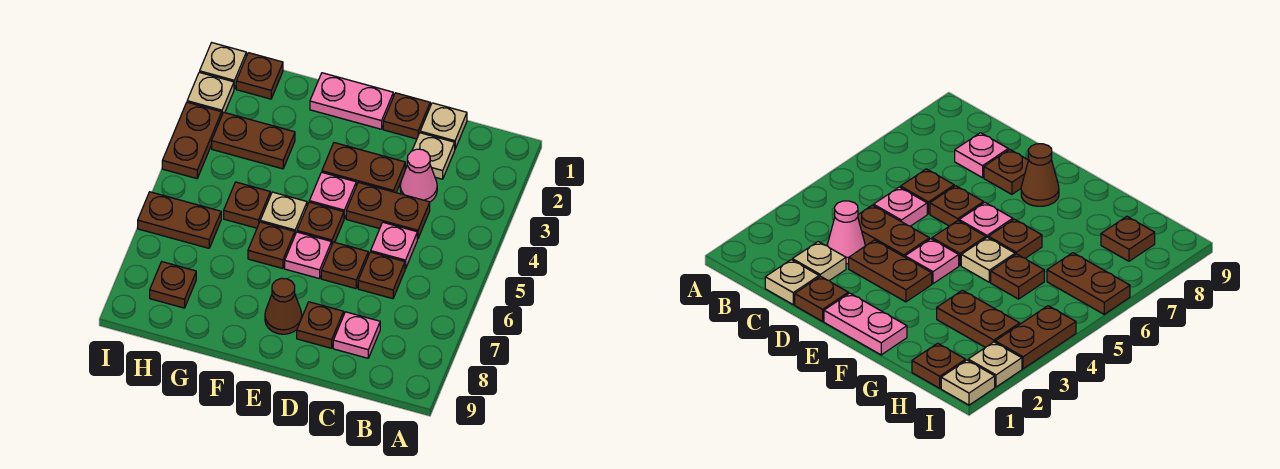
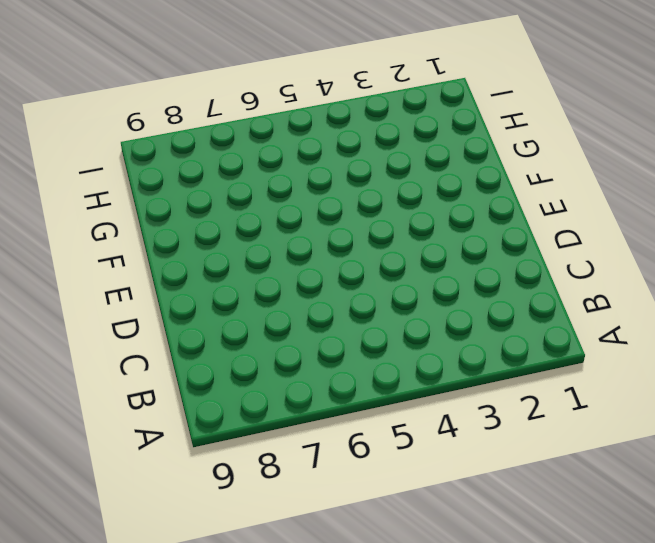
none -> tan 1x1 plate [420,103,467,148]
none -> tan 1x1 plate [412,133,455,179]
none -> pink 1x1 cone [400,149,437,202]

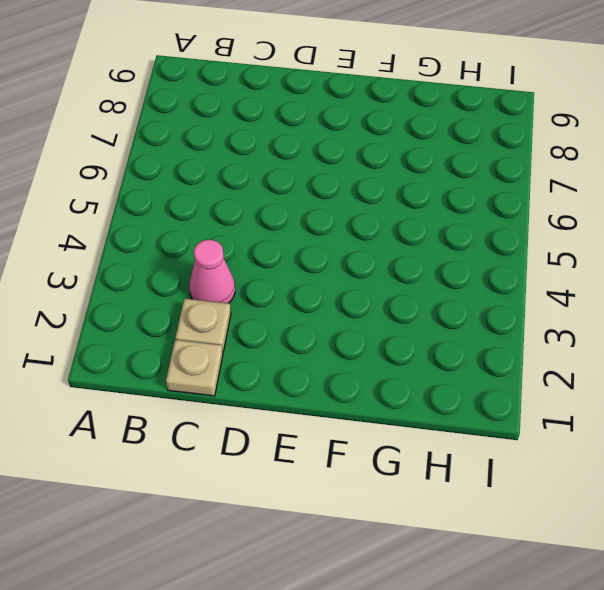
none -> brown 1x2 plate [346,182,430,239]
none -> pink 1x1 plate [371,222,417,269]
none -> brown 1x1 plate [358,252,405,299]

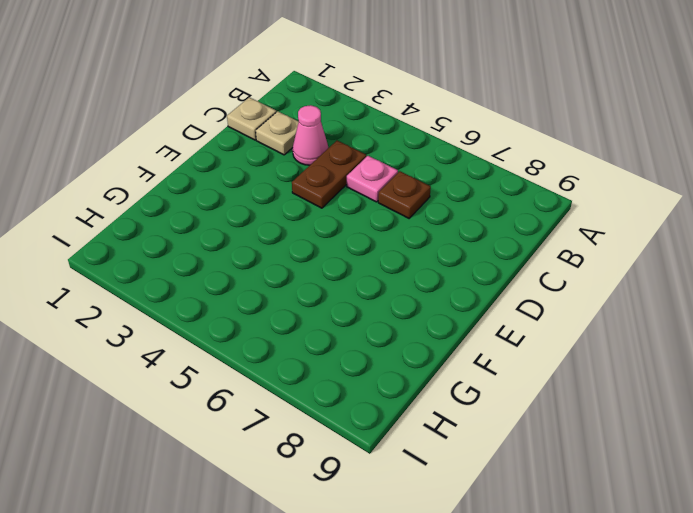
none -> pink 1x1 plate [333,312,380,358]
none -> brown 1x1 plate [383,93,430,139]
none -> brown 1x2 plate [322,143,405,193]

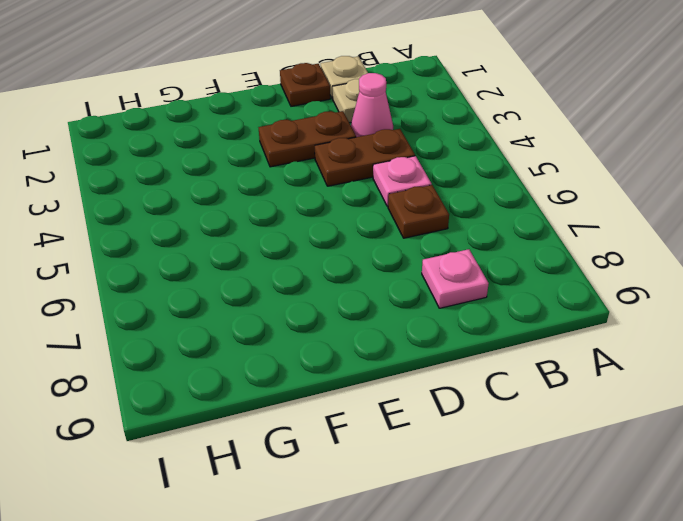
none -> brown 1x1 plate [321,242,368,289]
none -> brown 1x1 plate [297,302,344,348]
none -> pink 1x2 plate [310,73,393,129]

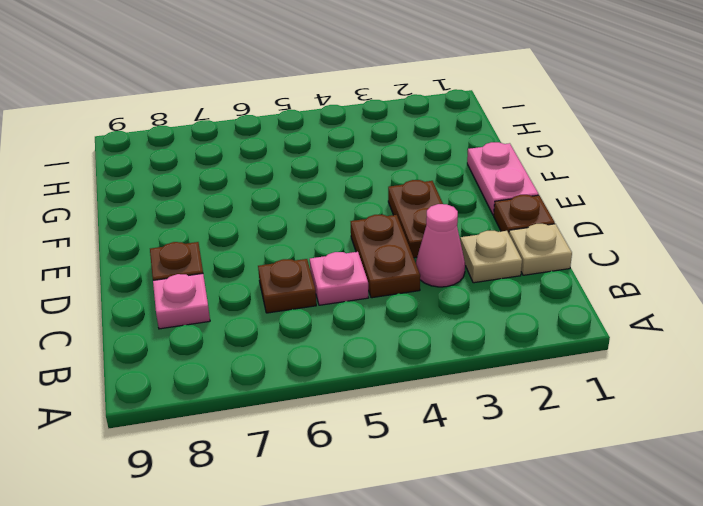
none -> brown 1x1 plate [321,242,368,289]
none -> pink 1x1 plate [309,172,356,219]
none -> brown 1x1 plate [297,202,344,244]

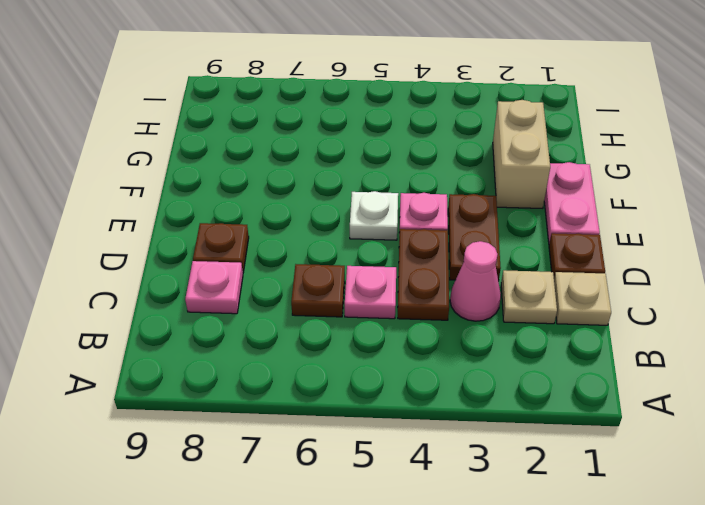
white 1x1 plate [350,191,398,240] -> brown 1x1 plate [297,202,344,244]
tan 1x2 brick [493,100,550,208] -> none
none -> brown 1x1 plate [321,242,368,289]
none -> pink 1x1 plate [285,232,332,279]
none -> brown 1x1 cone [265,278,302,334]

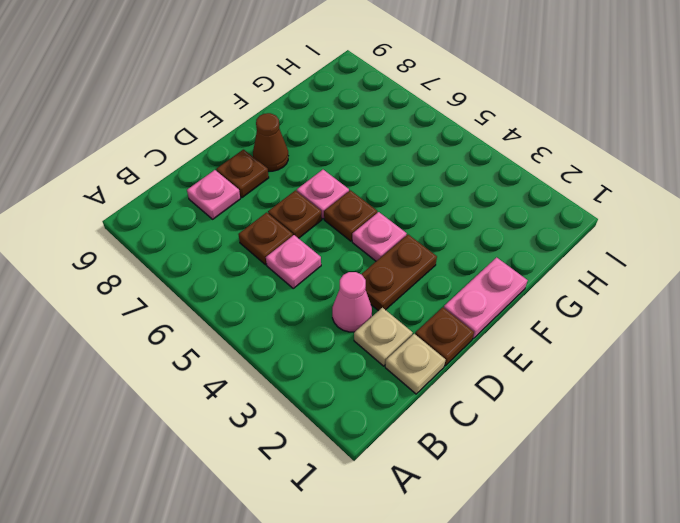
none -> brown 1x2 plate [346,182,430,239]
none -> tan 1x1 plate [260,192,307,234]
none -> brown 1x1 plate [248,222,295,269]

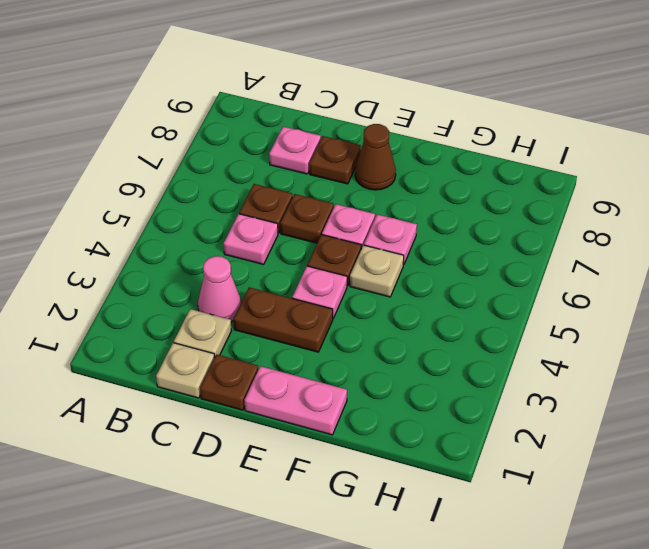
pink 1x1 plate [364,214,417,265] -> brown 1x1 plate [248,222,295,269]
none -> brown 1x2 plate [346,182,430,239]
none -> brown 1x2 plate [212,112,295,169]
none -> brown 1x1 plate [224,182,270,228]

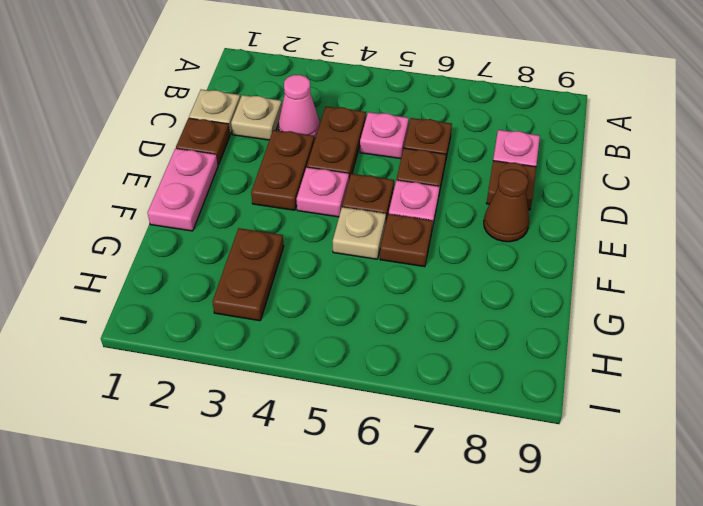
none -> brown 1x1 plate [224,182,270,228]
none -> brown 1x1 plate [236,53,283,99]
none -> brown 1x2 plate [138,192,221,248]

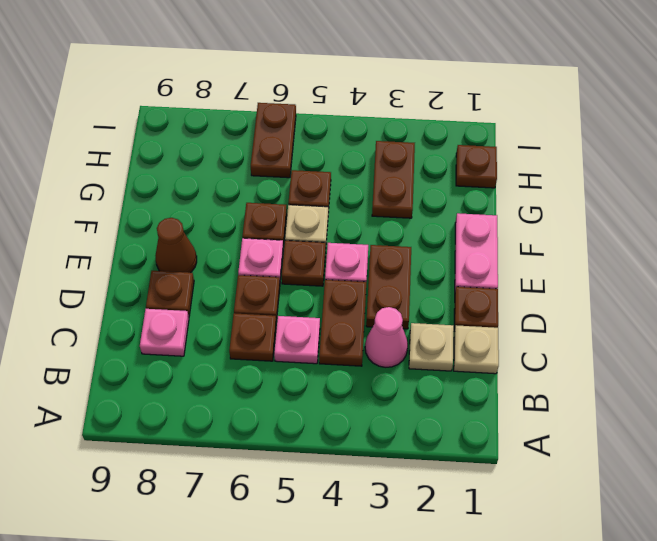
none -> brown 1x1 plate [150,262,196,308]
none -> tan 1x1 plate [200,43,246,89]
none -> tan 1x1 plate [187,72,234,114]

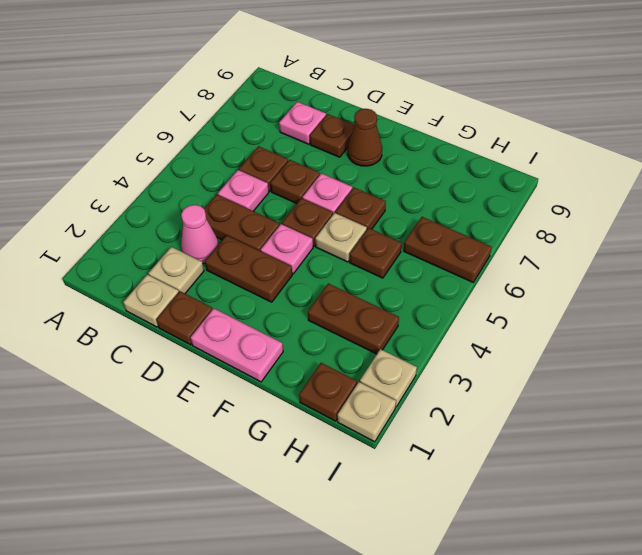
none -> brown 1x1 plate [150,262,196,308]
none -> brown 1x2 plate [162,102,222,179]

